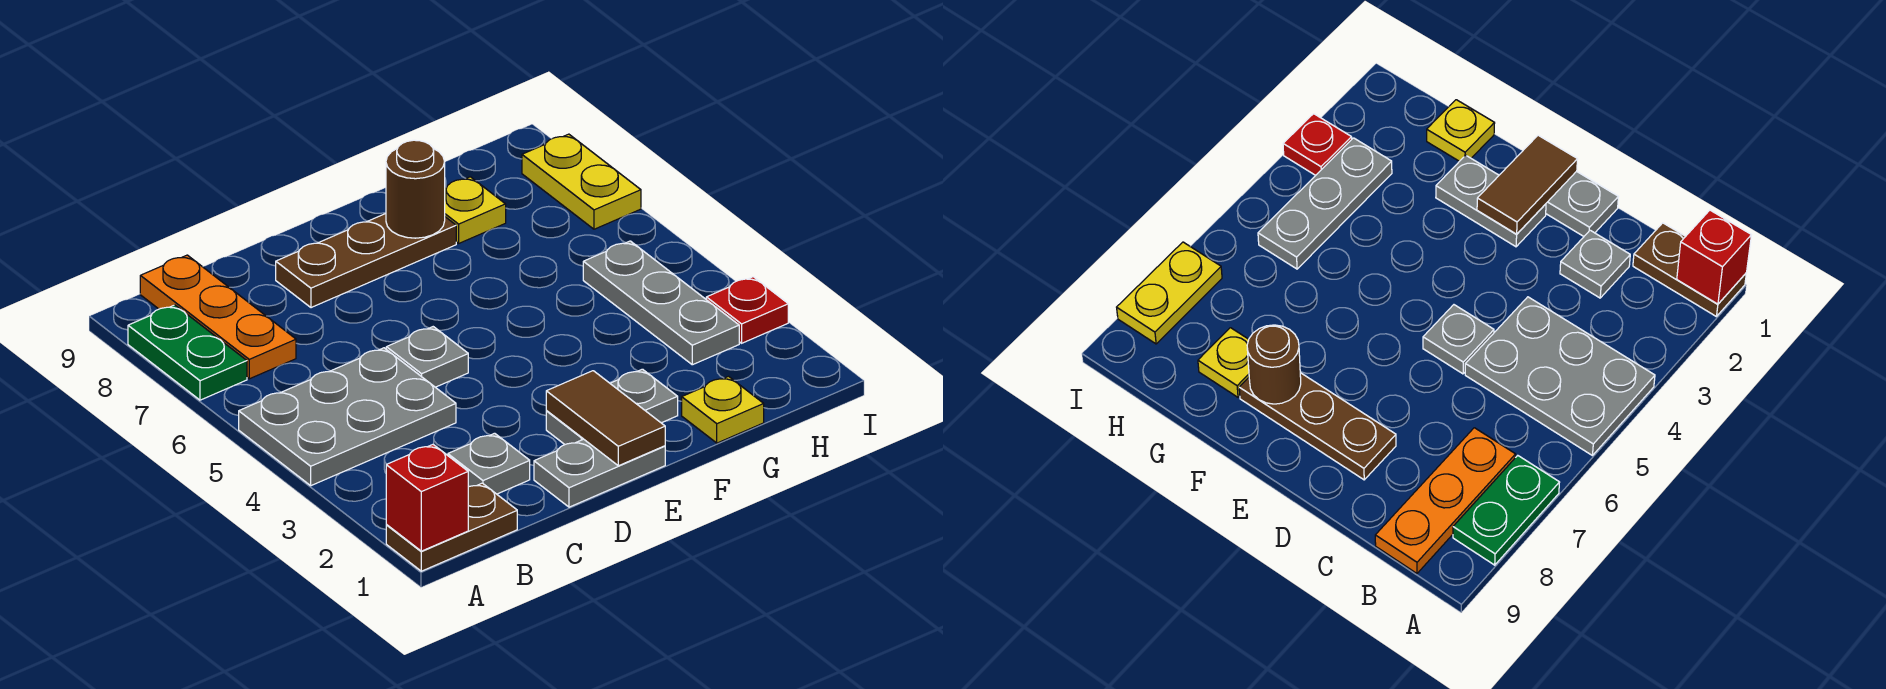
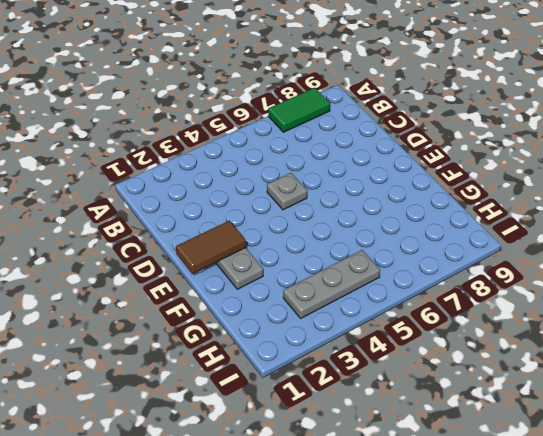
green 1x2 tile [268,88,330,132] -> green 1x2 plate [128,305,247,400]
none -> brown 1x2 plate [386,483,517,571]
none -> grey 2x3 plate [239,348,456,486]
none -> orange 1x3 plate [140,255,296,379]

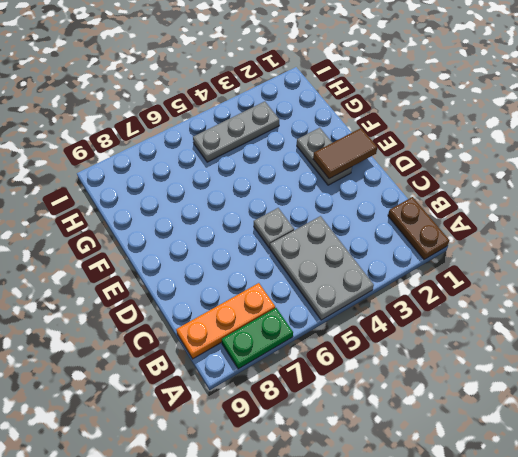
none -> grey 1x1 plate [448,433,530,494]
none -> grey 1x2 plate [534,439,665,507]
none -> brown 1x3 plate [276,214,456,308]

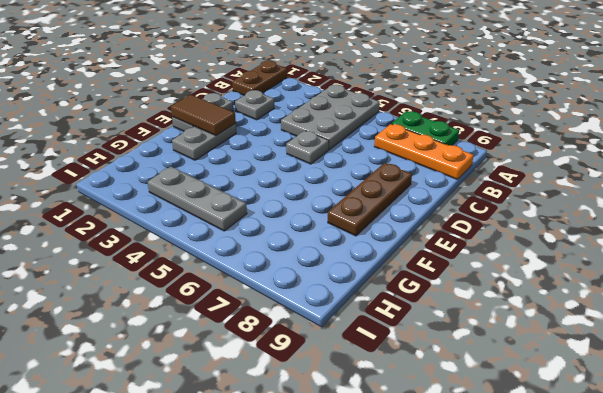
none -> yellow 1x1 plate [682,377,764,443]
none -> yellow 1x1 plate [445,177,506,243]
none -> red 1x1 plate [706,277,788,343]

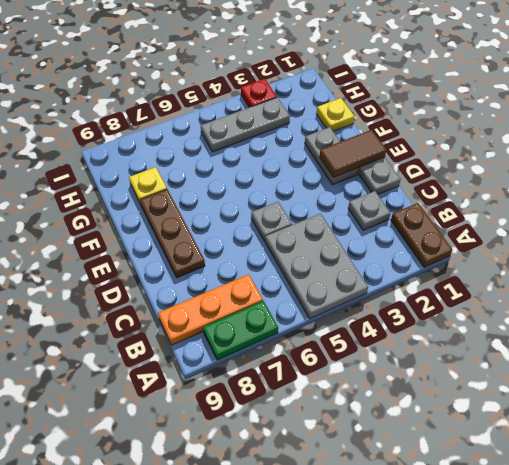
none -> yellow 1x2 plate [522,134,641,229]
none -> red 1x1 brick [386,445,468,551]
none -> brown 1x1 round brick [386,140,445,238]

